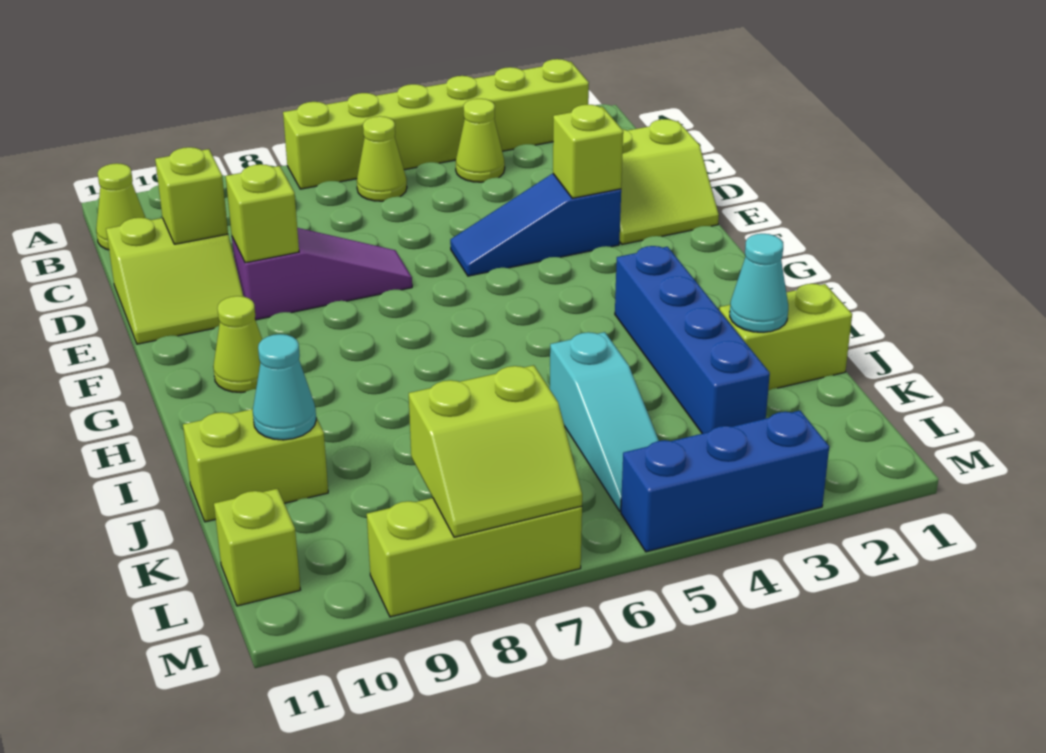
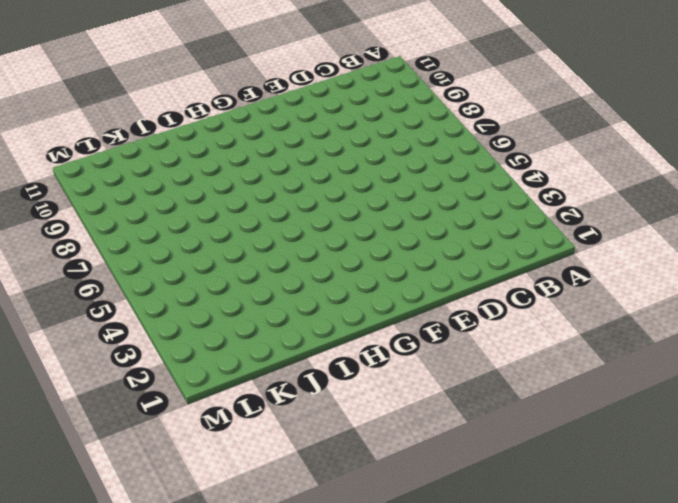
none -> lime 1x6 brick [283,59,589,189]
none -> lime 1x1 cone [456,99,505,182]
none -> lime 1x1 cone [357,116,407,201]

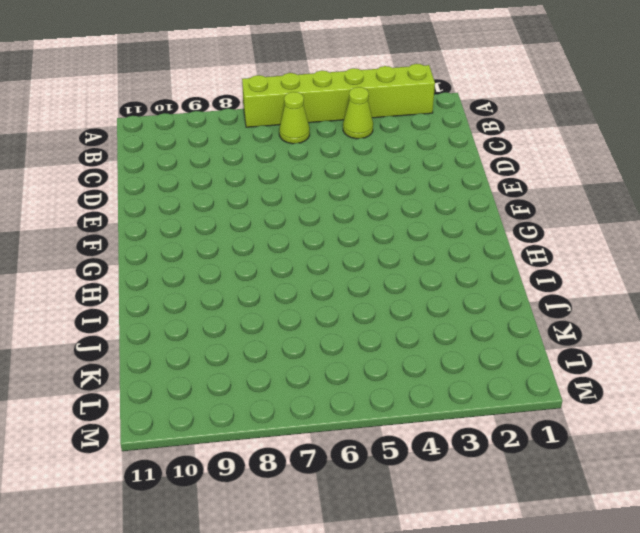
none -> lime 1x1 cone [96,163,145,250]
none -> lime 2x2 slope [620,119,719,244]
none -> lime 2x2 slope [106,218,244,344]

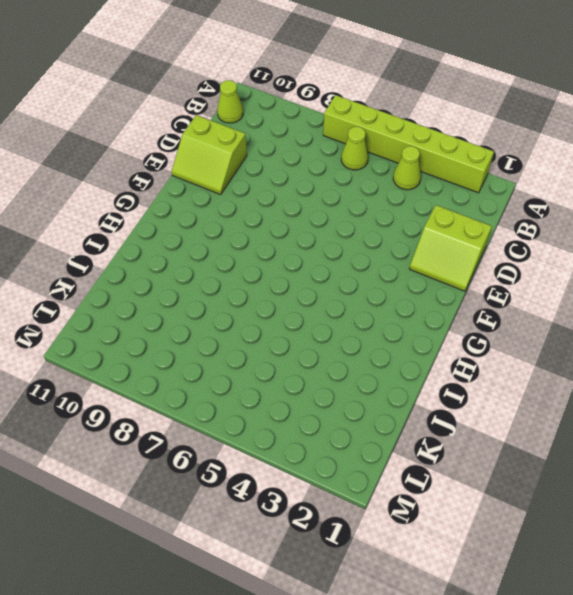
none -> blue 1x3 slope [450,174,621,276]
none -> purple 1x3 slope [232,228,412,320]
none -> lime 1x1 cone [213,296,262,392]

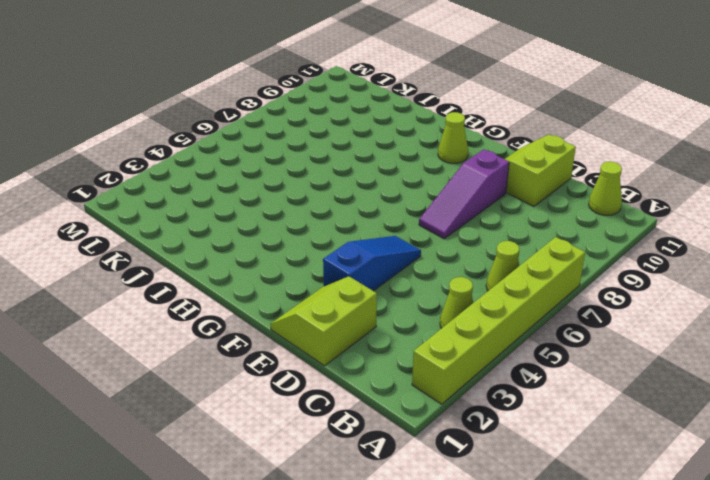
none -> blue 1x4 brick [615,246,770,434]
none -> lime 1x2 brick [719,284,852,390]
none -> cyan 1x3 slope [550,332,659,511]

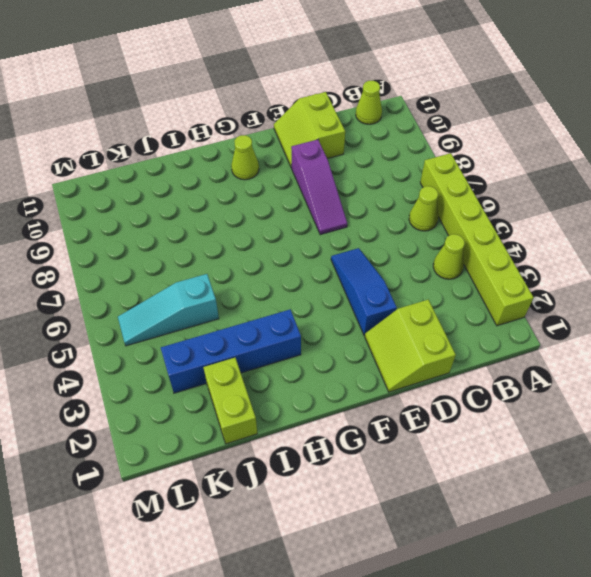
none -> lime 1x2 brick [183,409,328,522]
none -> lime 1x1 brick [214,489,301,606]
none -> blue 1x3 brick [621,411,829,552]

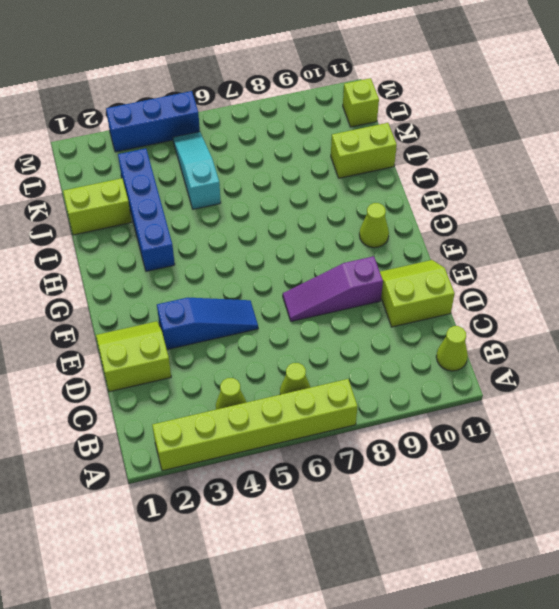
none -> lime 1x3 brick [367,498,582,617]
none -> lime 1x1 brick [155,147,228,244]
none -> lime 1x1 brick [553,104,623,198]

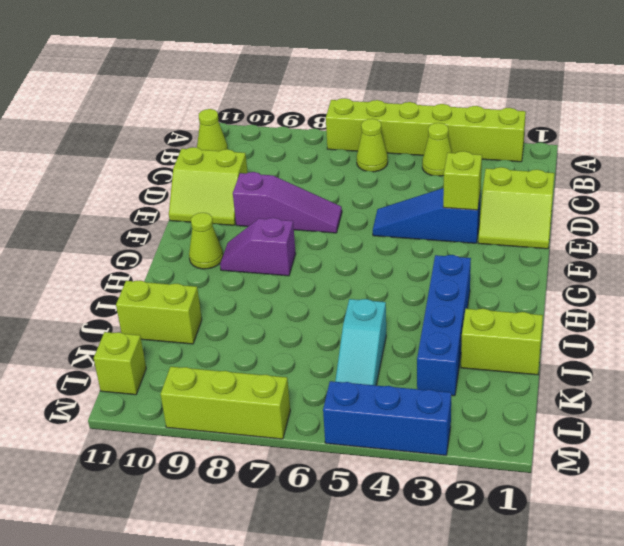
purple 1x2 slope [220,218,296,276] -> none
none -> lime 1x1 brick [155,147,228,244]
none -> lime 1x1 brick [226,164,299,263]
none -> cyan 1x1 cone [730,234,788,332]

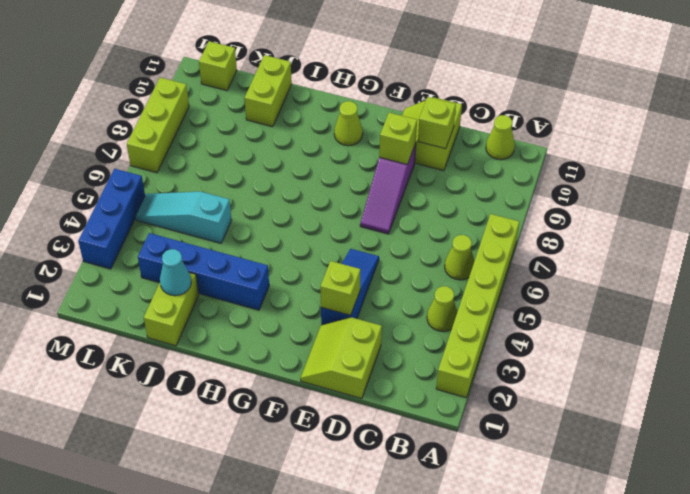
none -> cyan 1x1 cone [253,334,316,440]
none -> lime 2x2 slope [409,365,582,537]

